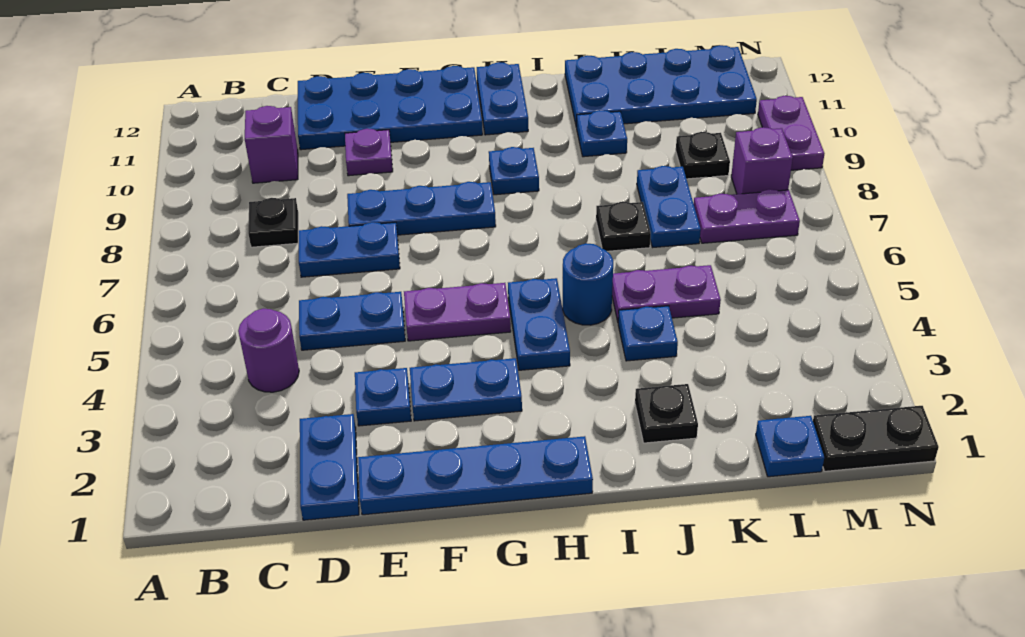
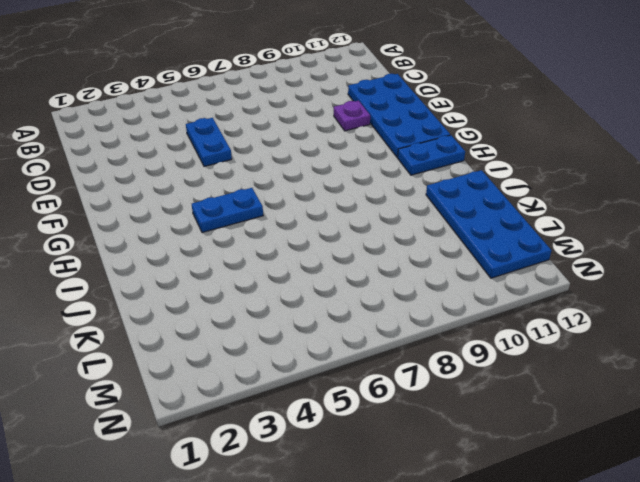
none -> purple 1x1 round brick [238,309,299,392]
none -> black 1x1 plate [248,198,298,247]
none -> purple 1x1 brick [245,106,298,183]
none -> blue 1x2 plate [300,414,359,520]

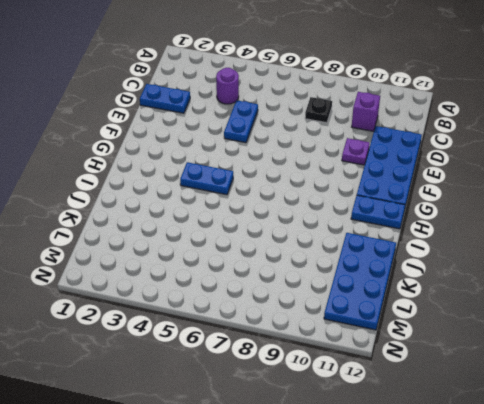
none -> blue 1x2 plate [299,222,400,277]
none -> blue 1x4 plate [358,436,593,515]
none -> blue 1x1 plate [355,368,411,426]
none -> blue 1x3 plate [347,182,496,235]

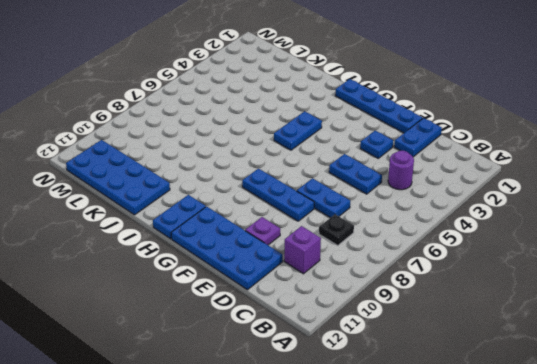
none -> blue 1x2 plate [410,358,522,421]
none -> purple 1x2 plate [404,283,511,341]
none -> blue 1x1 plate [489,147,539,195]
none -> blue 1x1 round brick [563,243,613,325]

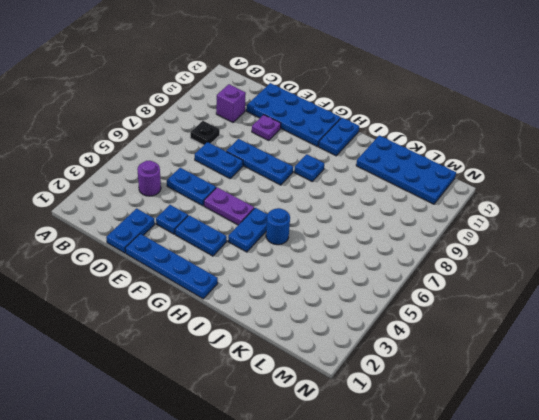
none -> black 1x1 plate [635,384,698,443]
none -> blue 1x1 plate [618,306,678,361]
none -> purple 1x2 plate [612,265,721,321]
none -> black 1x1 plate [596,202,651,251]

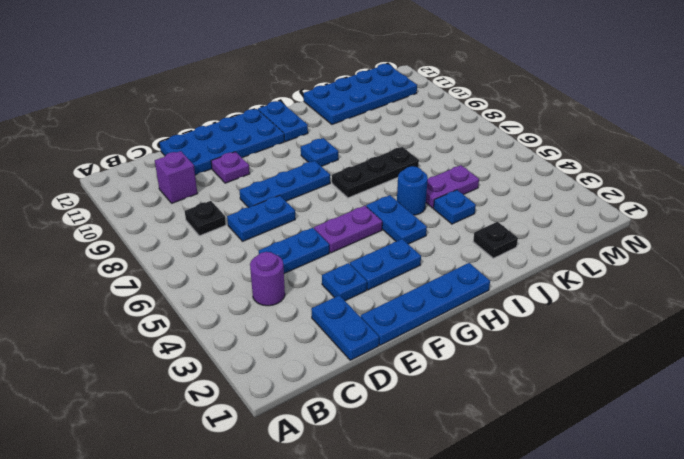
black 1x3 plate [332,147,419,198] -> black 1x1 plate [596,202,651,251]
none -> blue 1x1 plate [577,110,627,157]
none -> blue 1x2 plate [637,166,701,247]
none -> blue 1x1 plate [756,416,824,477]
none -> purple 1x2 plate [694,190,800,243]

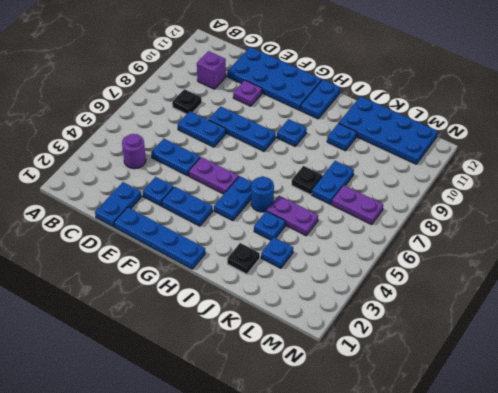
blue 1x1 plate [261,237,293,268] -> blue 1x1 plate moved to [756,416,824,477]
none -> black 1x1 plate [676,132,730,179]
none -> black 1x2 plate [813,406,939,471]
none -> purple 1x1 brick [731,127,793,194]
none -> purple 1x2 plate [758,96,824,170]

